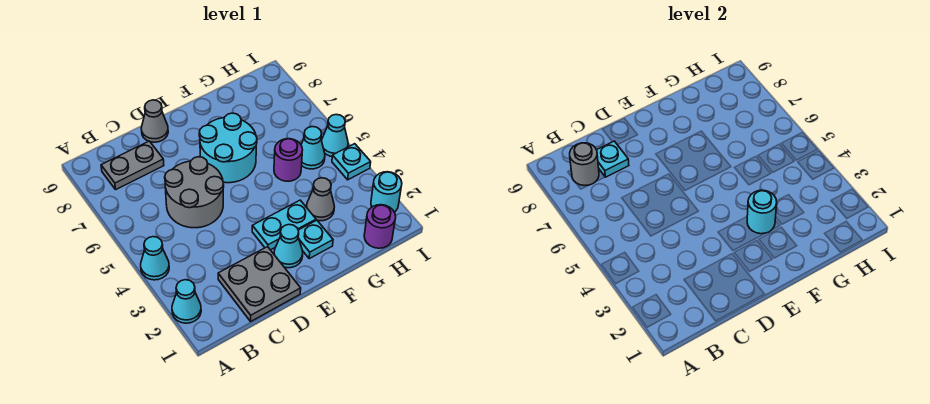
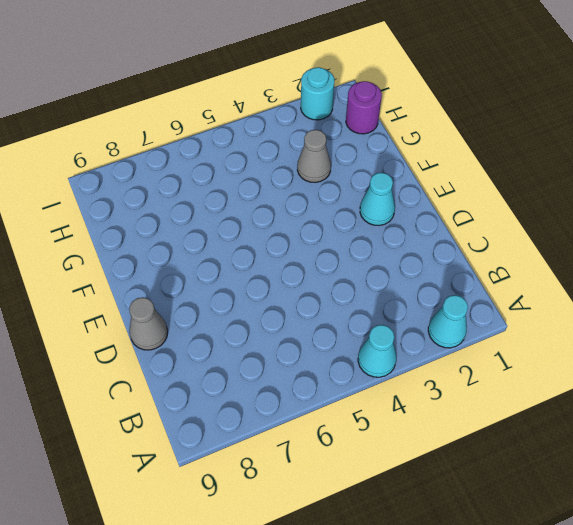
none -> grey 1x2 plate [101,141,164,189]
none -> grey 2x2 plate [218,247,301,321]
none -> grey 2x2 round brick [165,157,224,228]

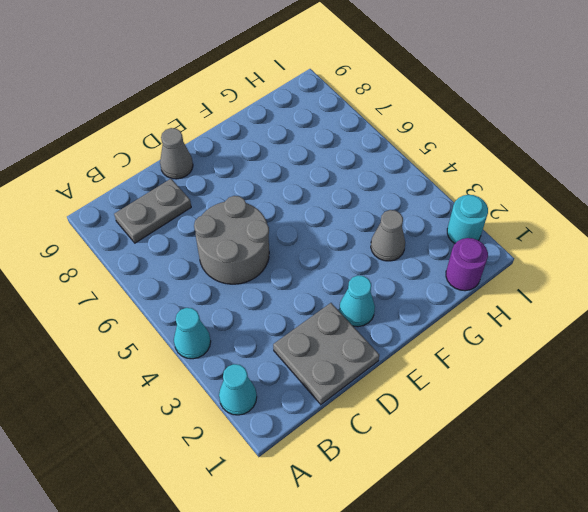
none -> cyan 1x2 plate [252,200,316,250]
none -> cyan 2x2 round brick [199,113,257,183]
none -> cyan 1x1 plate [298,220,333,259]

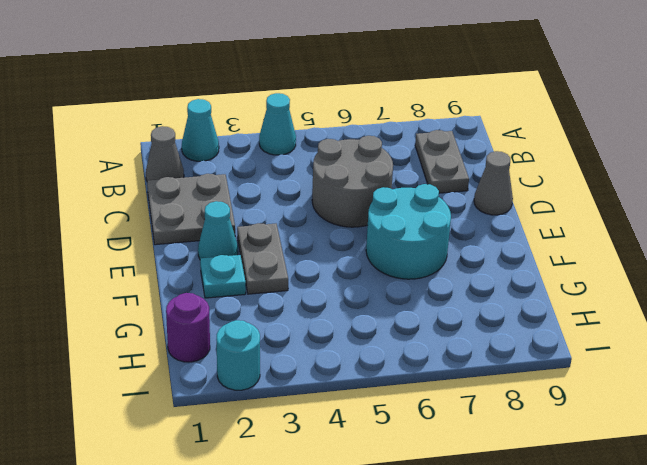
grey 1x1 cone [146,126,184,181] -> grey 1x1 cone moved to [306,178,334,221]
grey 1x2 plate [237,223,288,294] -> cyan 1x2 plate [252,200,316,250]
none -> purple 1x1 round brick [274,139,302,181]
none -> cyan 1x1 cone [301,127,325,169]
none -> cyan 1x1 plate [332,144,371,180]

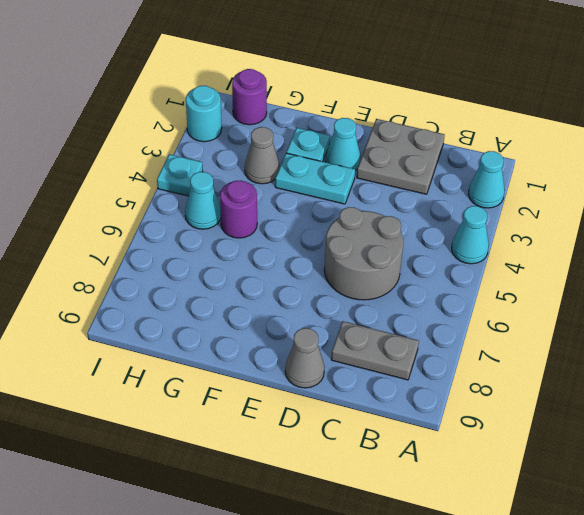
none -> cyan 2x2 round brick [199,113,257,183]
none -> cyan 1x1 cone [322,115,348,156]
none -> grey 1x1 round brick [570,143,599,186]

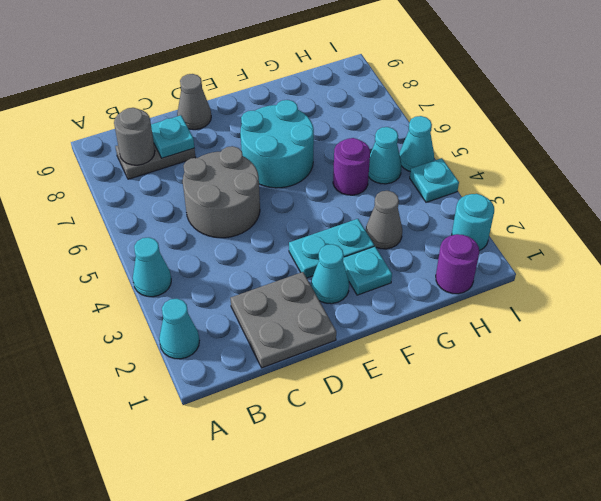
none -> cyan 1x1 round brick [747,190,777,234]

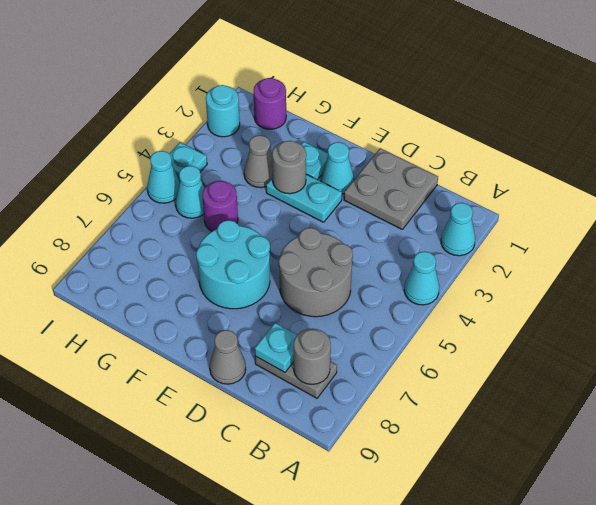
grey 1x1 round brick [272,141,306,194] -> cyan 1x1 round brick [747,190,777,234]

